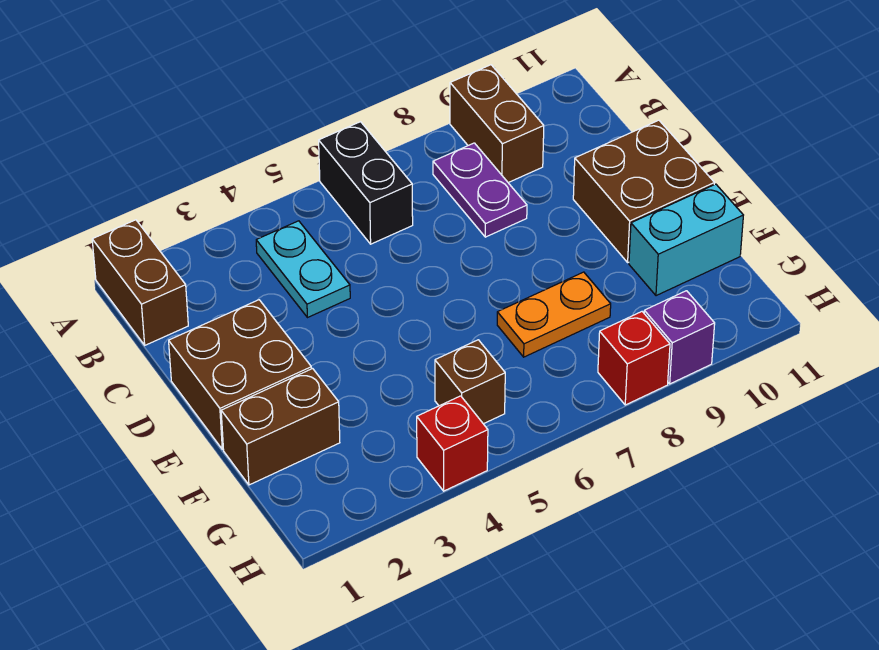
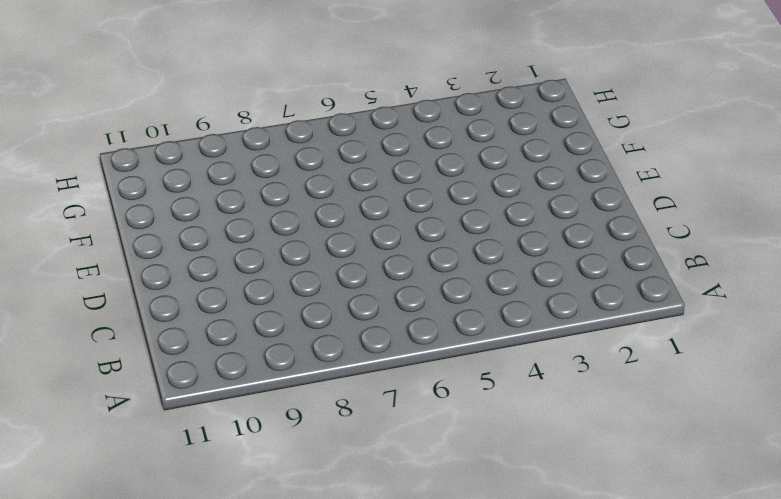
none -> brown 1x2 brick [92,220,188,345]
none -> black 1x2 brick [319,122,413,244]
none -> brown 1x2 brick [450,65,544,183]

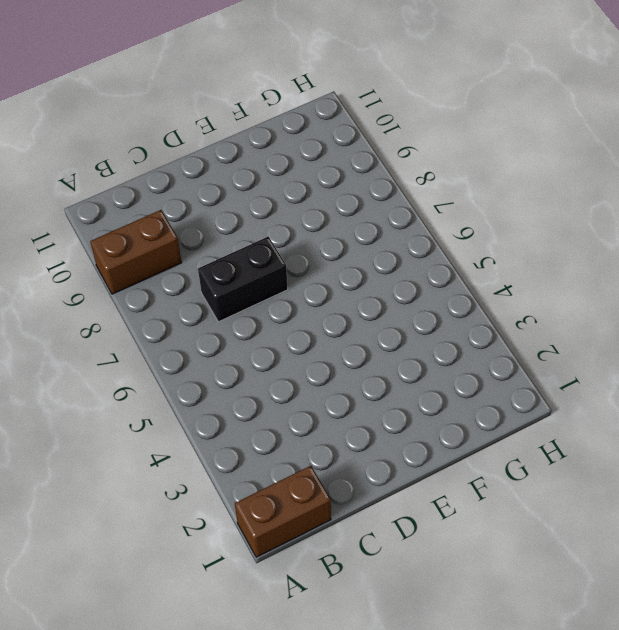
black 1x2 brick [198,237,288,322] -> black 1x2 brick moved to [319,122,413,244]
none -> cyan 1x2 plate [256,221,350,318]
none -> purple 1x2 plate [433,143,527,237]
none -> brown 2x2 brick [169,300,311,449]

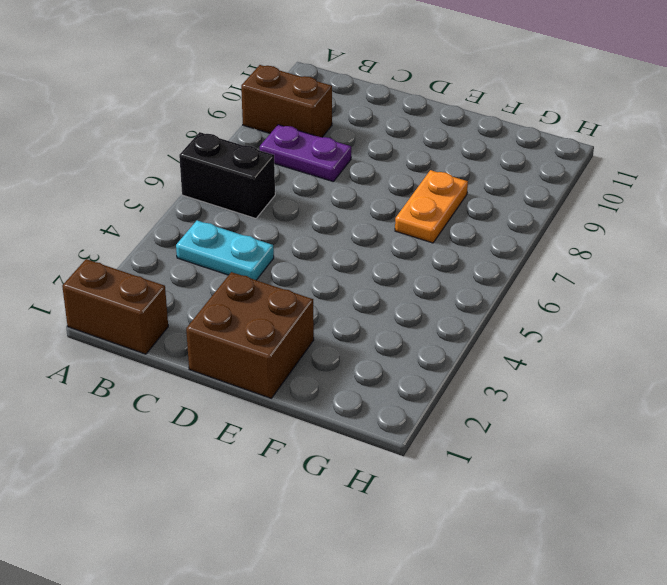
none -> brown 2x2 brick [573,120,714,262]
none -> brown 1x2 brick [221,369,340,485]
none -> cyan 1x2 brick [629,184,743,296]

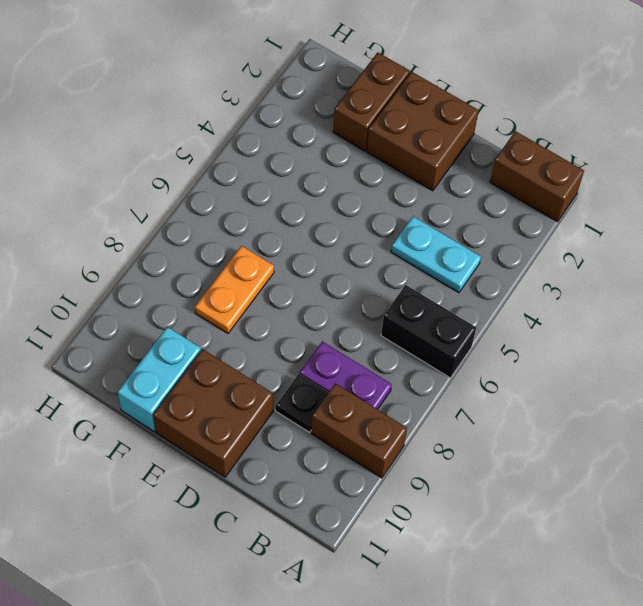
black 1x1 plate [276,374,329,432] -> none
none -> brown 1x1 brick [435,340,505,424]
none -> red 1x1 brick [417,396,488,491]
none -> red 1x1 brick [598,312,670,405]

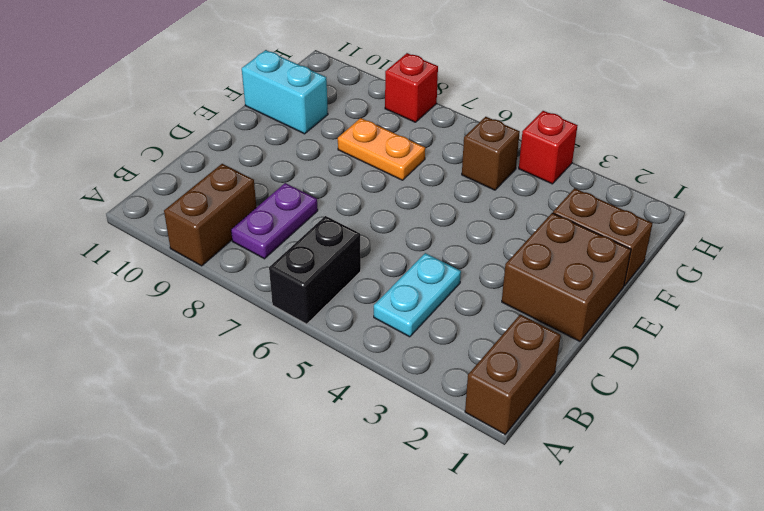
none -> brown 2x2 brick [573,120,714,262]
none -> purple 1x1 brick [644,291,715,384]

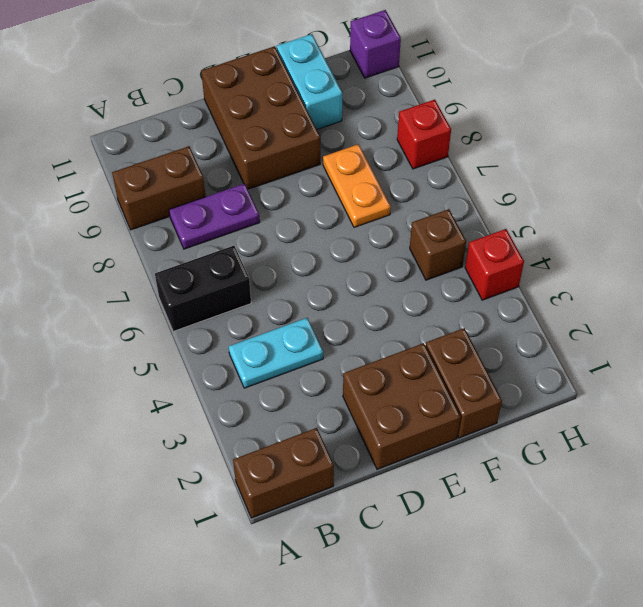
brown 2x3 brick [201,46,320,189] -> brown 2x2 brick [573,120,714,262]
purple 1x1 brick [350,10,401,78] -> purple 1x1 brick moved to [644,291,715,384]

